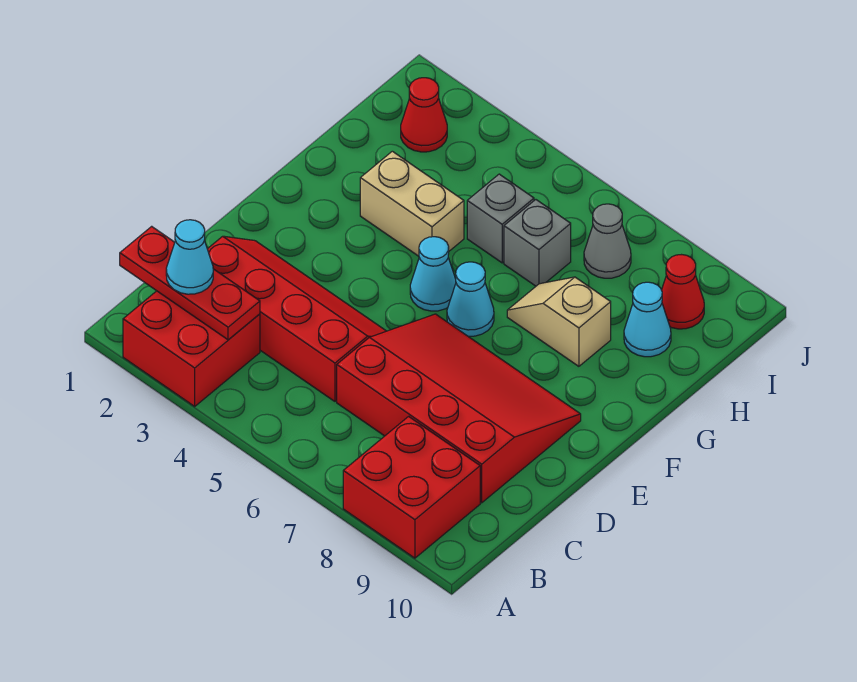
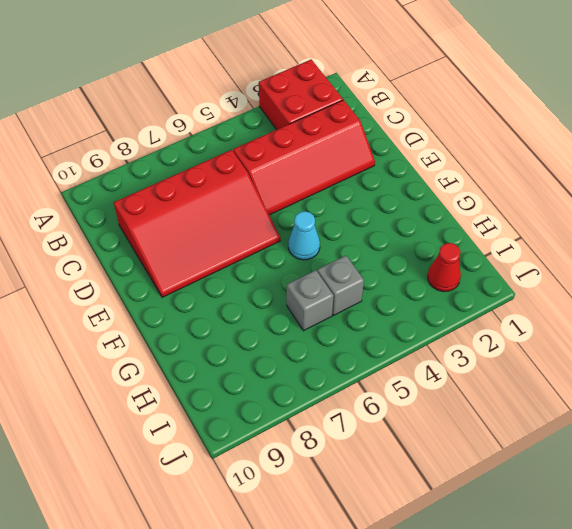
none -> red 2x2 brick [343,416,480,558]
none -> cyan 1x1 cone [447,262,494,336]
none -> tan 1x2 brick [360,151,464,256]

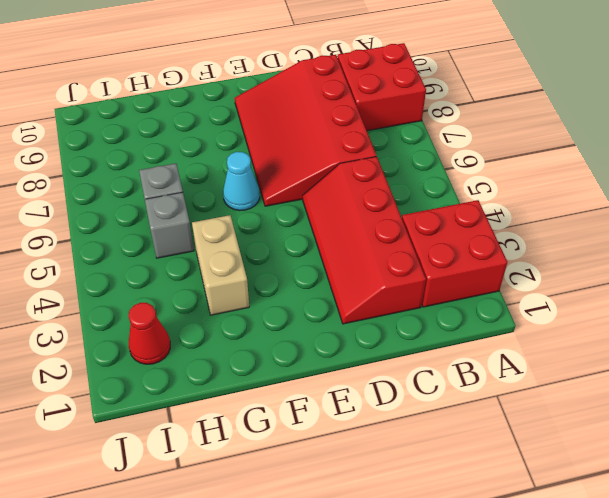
none -> cyan 1x1 cone [410,237,456,311]
none -> tan 1x2 slope [507,277,611,366]
none -> cyan 1x1 cone [624,282,671,357]

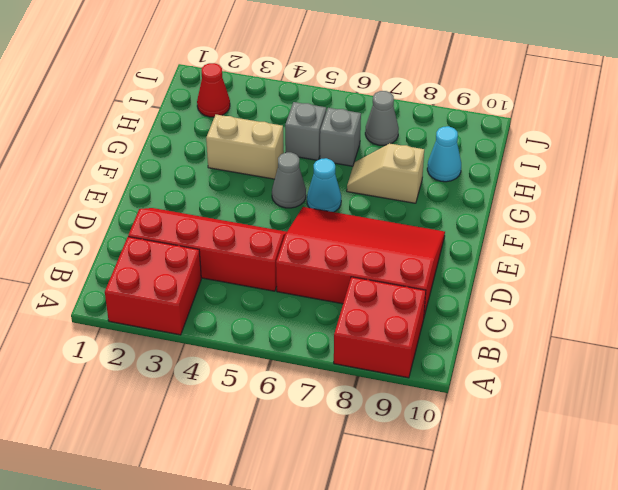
grey 1x1 cone [272,152,306,208] -> cyan 1x1 cone [410,237,456,311]
none -> red 1x1 cone [662,255,704,329]
none -> red 1x3 plate [120,226,260,340]
none -> cyan 1x1 cone [166,220,213,294]

